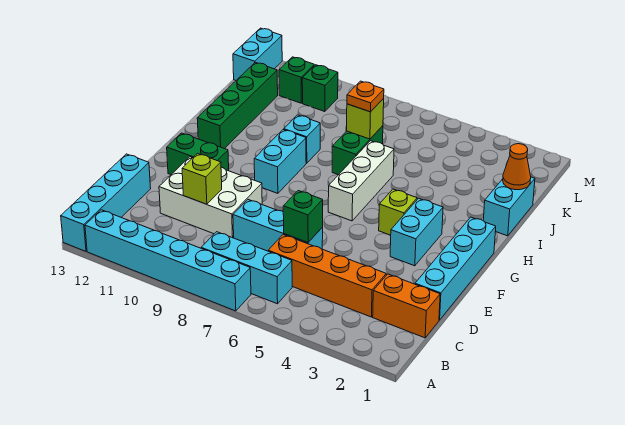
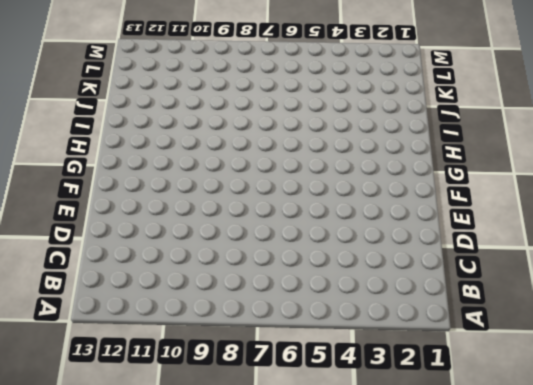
none -> cyan 1x6 brick [85,210,251,311]
none -> cyan 1x4 brick [61,154,151,251]
none -> cyan 1x3 brick [201,232,292,304]

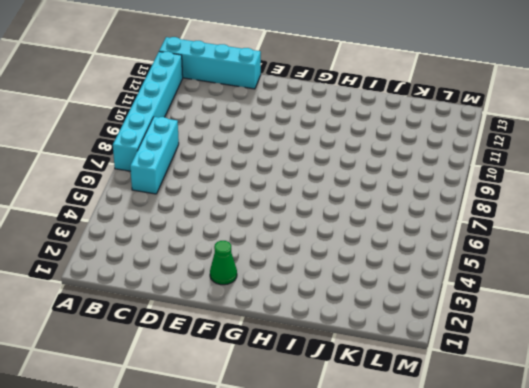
green 1x1 cone [210,241,237,285] -> none
none -> orange 1x2 brick [373,274,440,338]
none -> orange 1x4 brick [268,235,386,317]
none -> cyan 1x4 brick [415,217,496,320]

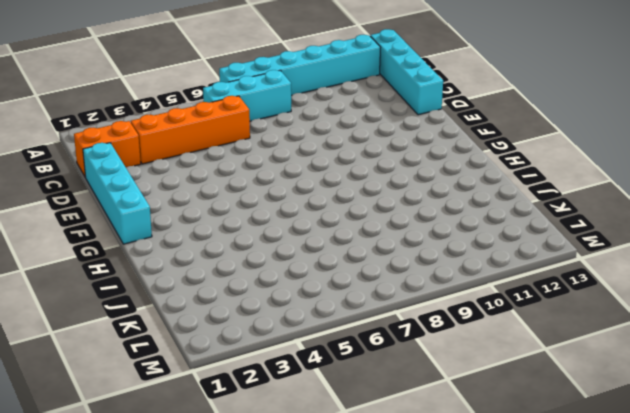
none -> cyan 1x3 brick [233,200,323,251]
none -> white 2x3 brick [159,157,262,238]
none -> cyan 1x2 brick [390,198,443,266]

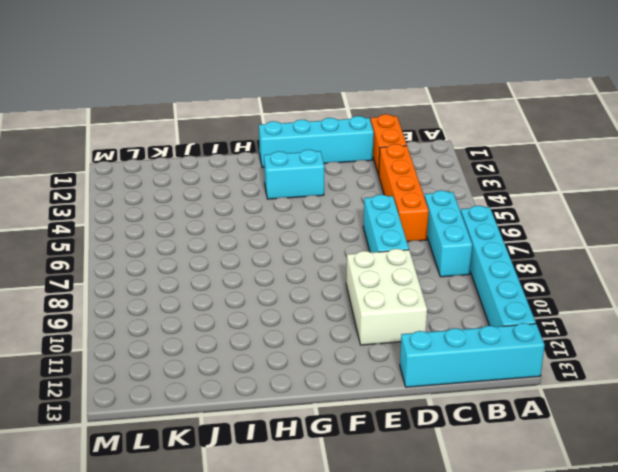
none -> green 1x2 brick [167,133,229,174]
none -> lime 1x1 brick [379,189,417,235]
none -> white 1x3 brick [328,141,394,221]

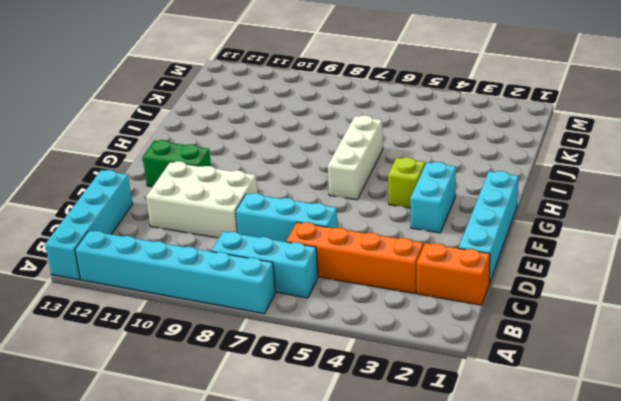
none -> cyan 1x2 brick [254,129,306,193]
none -> green 1x4 brick [197,62,278,149]
none -> cyan 1x2 brick [483,177,535,236]

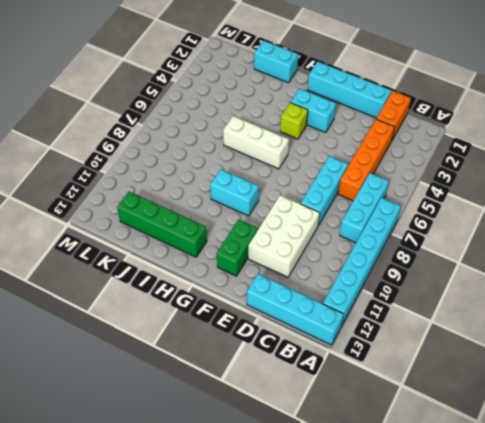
none -> green 1x2 brick [332,126,383,175]
none -> cyan 1x1 brick [284,115,320,163]
none -> green 1x1 brick [302,65,338,112]

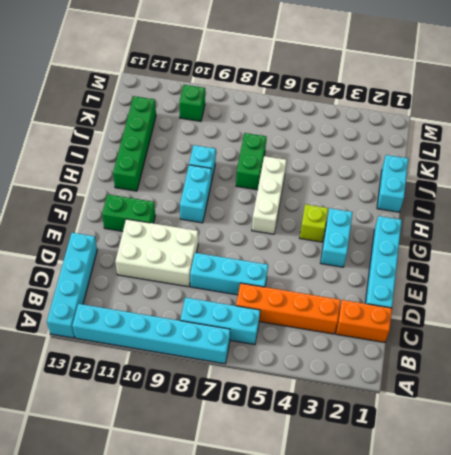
none -> green 1x1 brick [279,57,314,103]
none -> cyan 1x2 brick [233,28,282,80]
none -> green 1x1 brick [283,191,323,242]

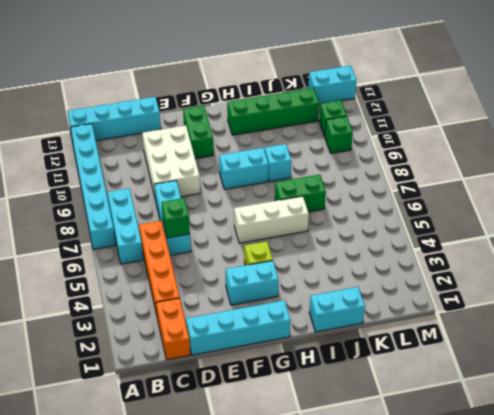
none -> lime 1x1 brick [182,154,222,204]
none -> orange 1x1 cone [503,144,531,190]
none -> lime 1x1 brick [347,99,384,139]

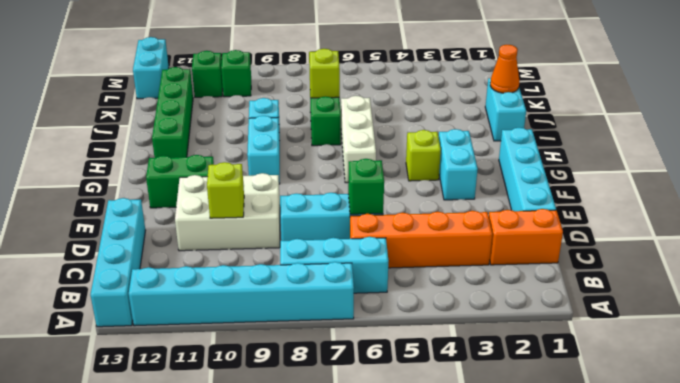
none -> orange 1x1 plate [347,81,384,112]

